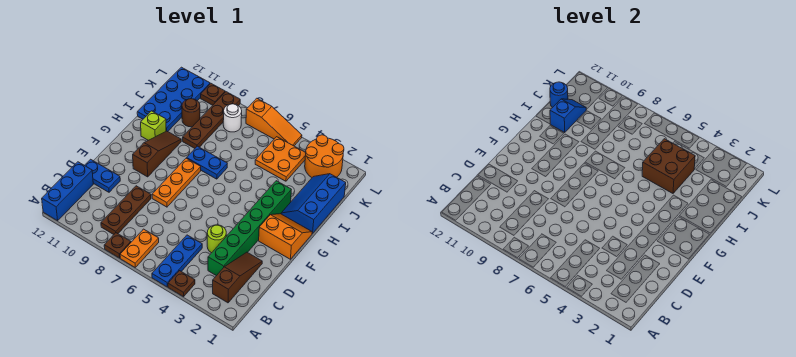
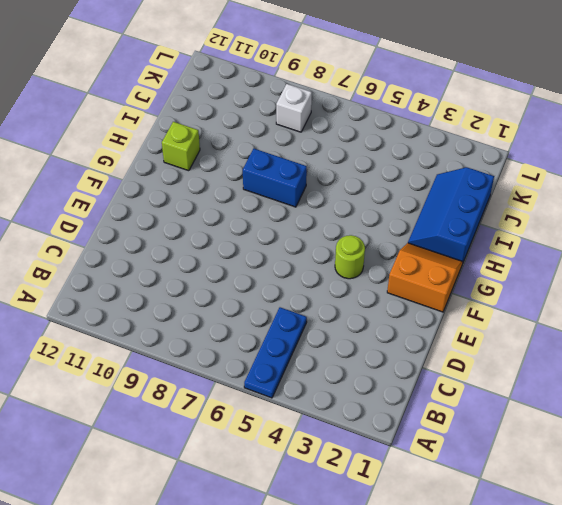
lime 1x1 round brick [335,235,365,279] -> lime 1x1 round brick moved to [207,225,226,253]
blue 1x2 brick [243,149,307,207] -> blue 1x2 plate [187,146,227,179]
white 1x1 brick [276,84,312,132] -> white 1x1 round brick [223,104,242,132]
none -> brown 1x1 plate [168,271,195,297]
none -> orange 1x2 plate [120,229,159,267]
none -> brown 1x1 plate [104,233,131,258]

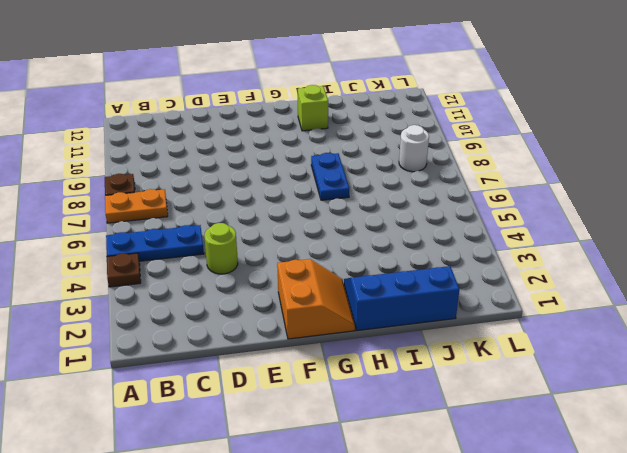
none -> blue 1x3 brick [42,162,93,221]
none -> brown 1x3 slope [213,252,262,303]
none -> brown 1x3 plate [101,186,151,234]

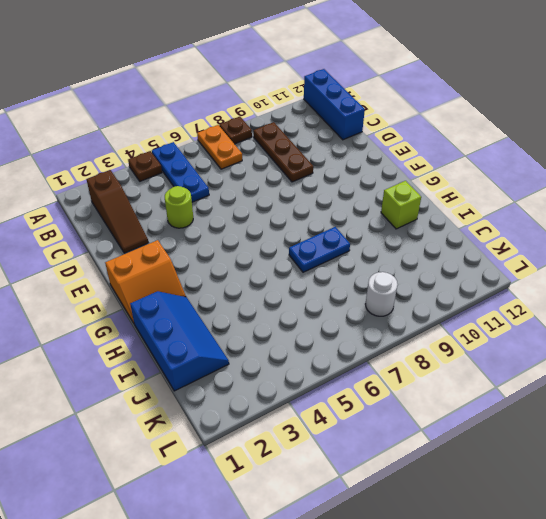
none -> green 1x6 brick [208,181,291,276]
none -> blue 1x2 plate [85,159,120,192]
none -> orange 1x3 plate [152,158,201,207]

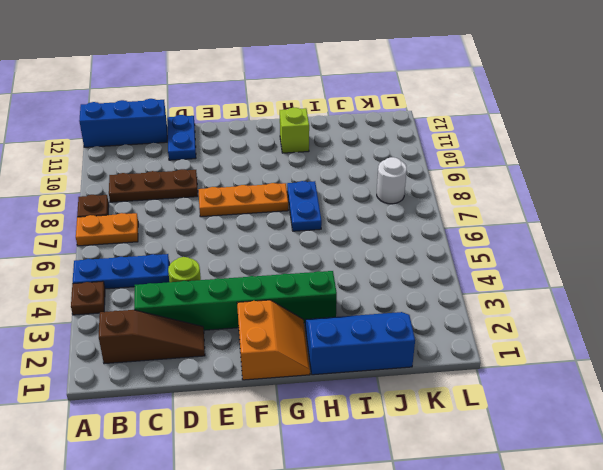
none -> brown 1x3 slope [133,131,181,177]
none -> brown 1x4 plate [183,92,240,148]
none -> blue 2x4 plate [137,67,210,131]

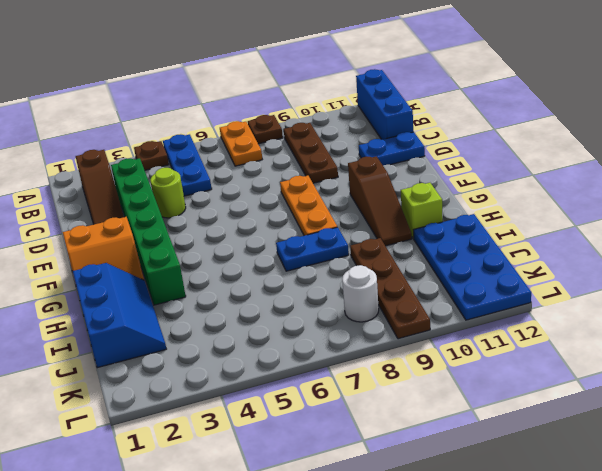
none -> orange 2x2 plate [255,137,306,181]
none -> brown 1x1 round brick [182,99,200,127]
none -> orange 2x2 round brick [305,135,344,177]

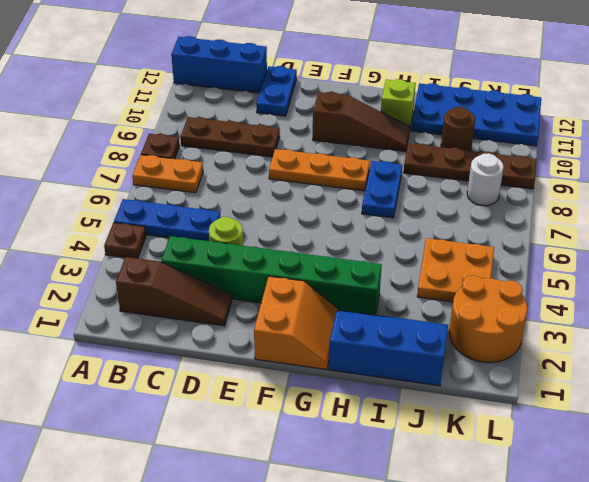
none -> orange 1x3 slope [246,98,302,146]
none -> brown 1x1 plate [201,84,225,105]
none -> brown 2x2 brick [642,139,695,193]

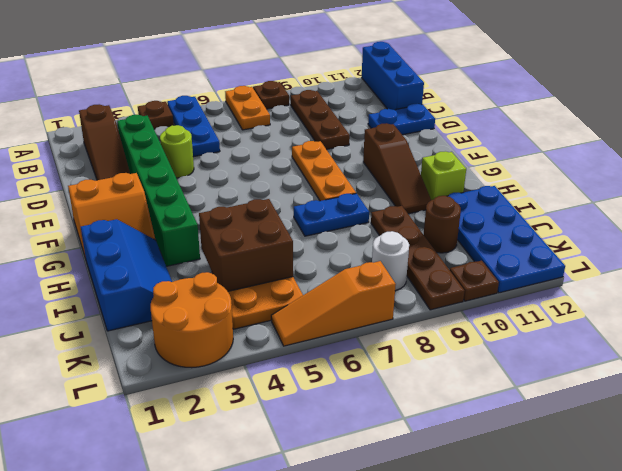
none -> blue 1x2 slope [550,99,586,132]
none -> blue 1x1 round brick [550,82,568,108]

